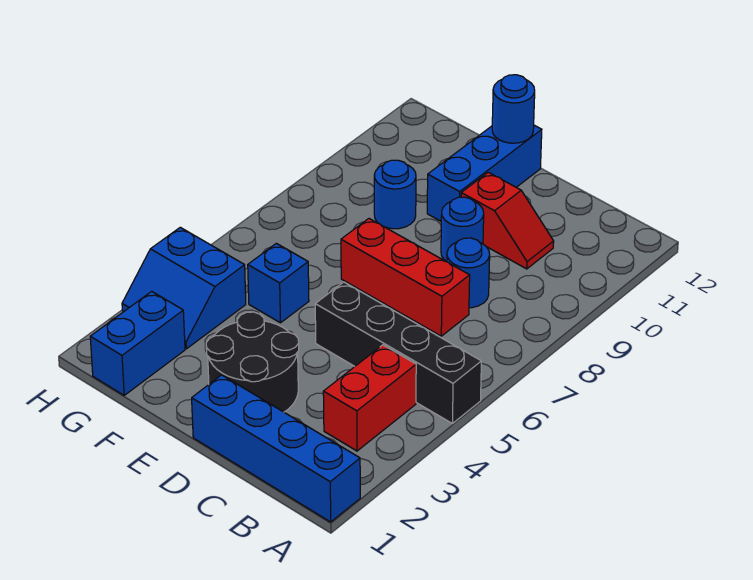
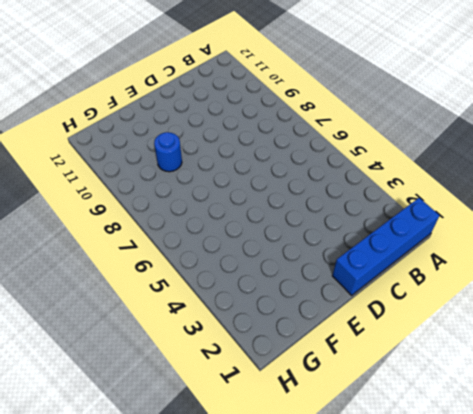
none -> black 1x4 brick [315,282,481,423]
none -> red 1x2 brick [323,345,416,451]
none -> red 1x3 brick [341,219,470,336]

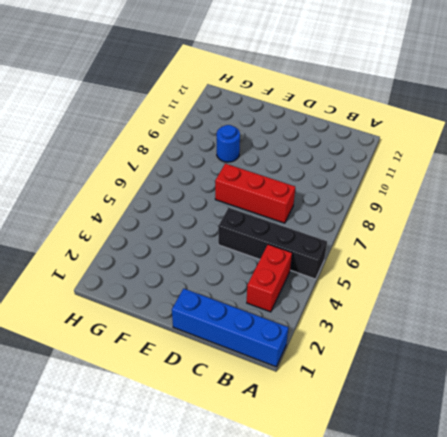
none -> blue 1x1 round brick [447,238,490,308]
none -> red 1x2 slope [461,172,554,269]
none -> black 2x2 round brick [206,312,299,412]

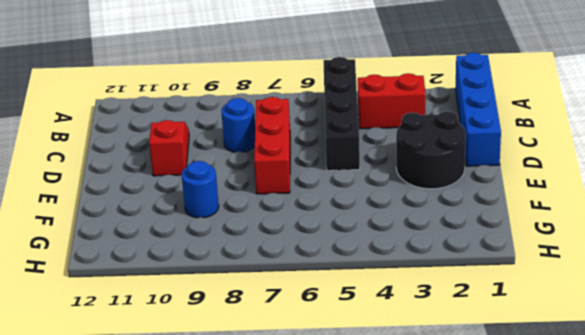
none -> blue 1x1 round brick [441,197,484,262]
none -> blue 1x3 brick [427,125,542,221]
none -> blue 1x1 brick [248,243,309,323]

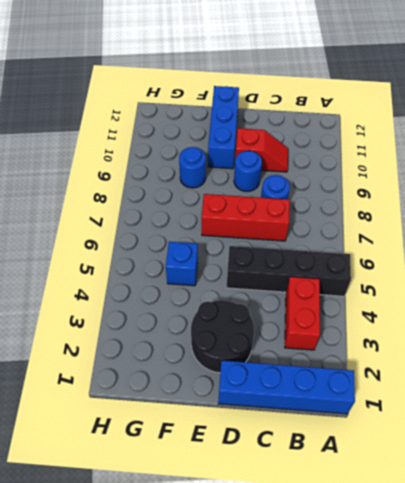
none -> blue 1x2 brick [90,291,185,395]
none -> blue 2x2 slope [122,227,246,349]
none -> blue 1x1 round brick [492,75,535,143]

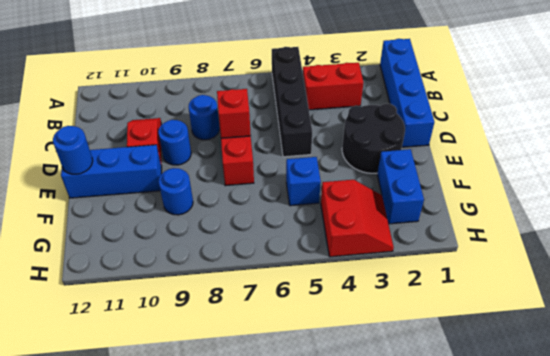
red 1x1 brick [217,89,251,138] -> none
blue 1x2 brick [377,149,424,224] -> blue 1x2 brick turned to [90,291,185,395]
red 2x2 slope [321,180,394,257] -> blue 2x2 slope [122,227,246,349]

